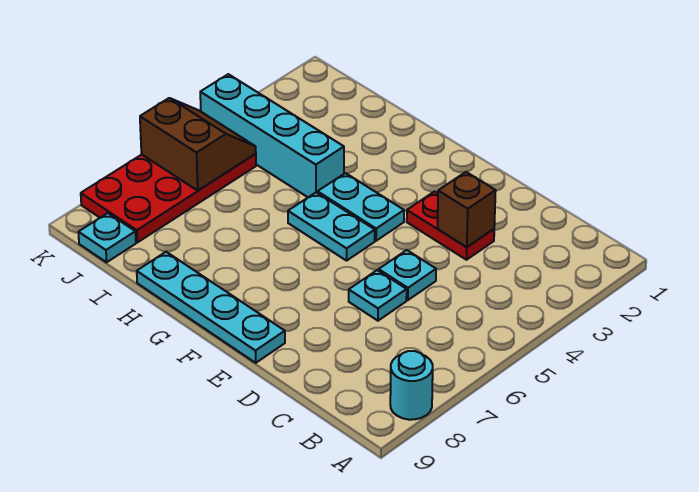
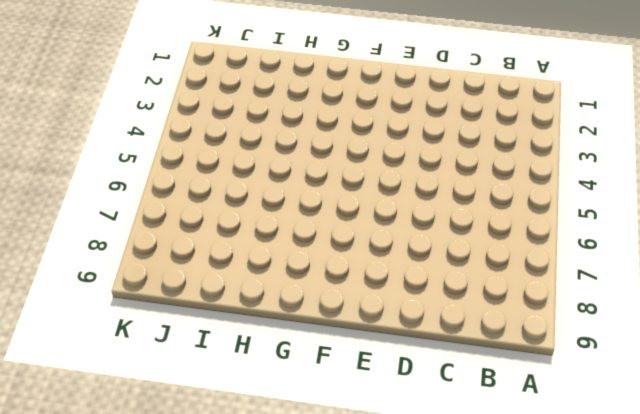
none -> cyan 1x1 round brick [390,351,433,420]
none -> red 1x2 plate [407,192,494,260]
none -> cyan 1x1 plate [379,250,436,300]

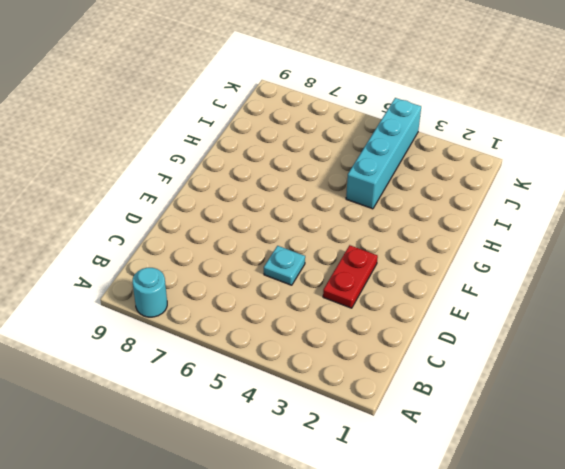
none -> cyan 1x1 plate [349,270,407,321]
none -> cyan 1x4 plate [137,252,285,363]
none -> cyan 1x2 plate [318,173,404,241]

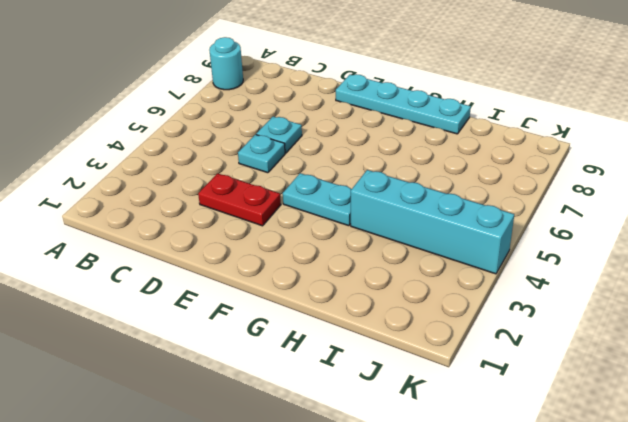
none -> cyan 1x2 plate [288,192,375,261]
none -> red 2x4 plate [81,154,256,242]
none -> cyan 1x1 plate [78,213,136,262]

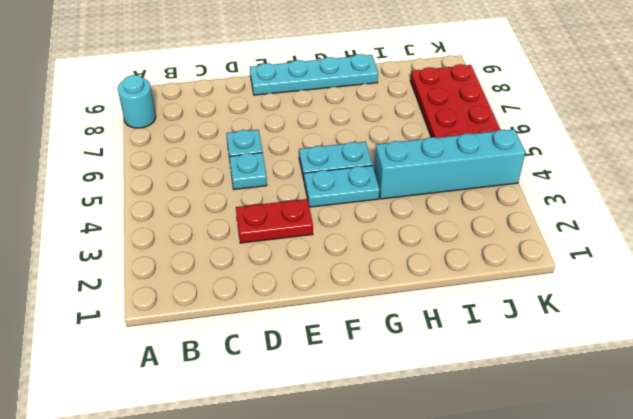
none -> cyan 1x1 plate [78,213,136,262]
none -> brown 1x1 brick [437,172,496,247]
none -> brown 2x2 slope [140,98,256,190]

